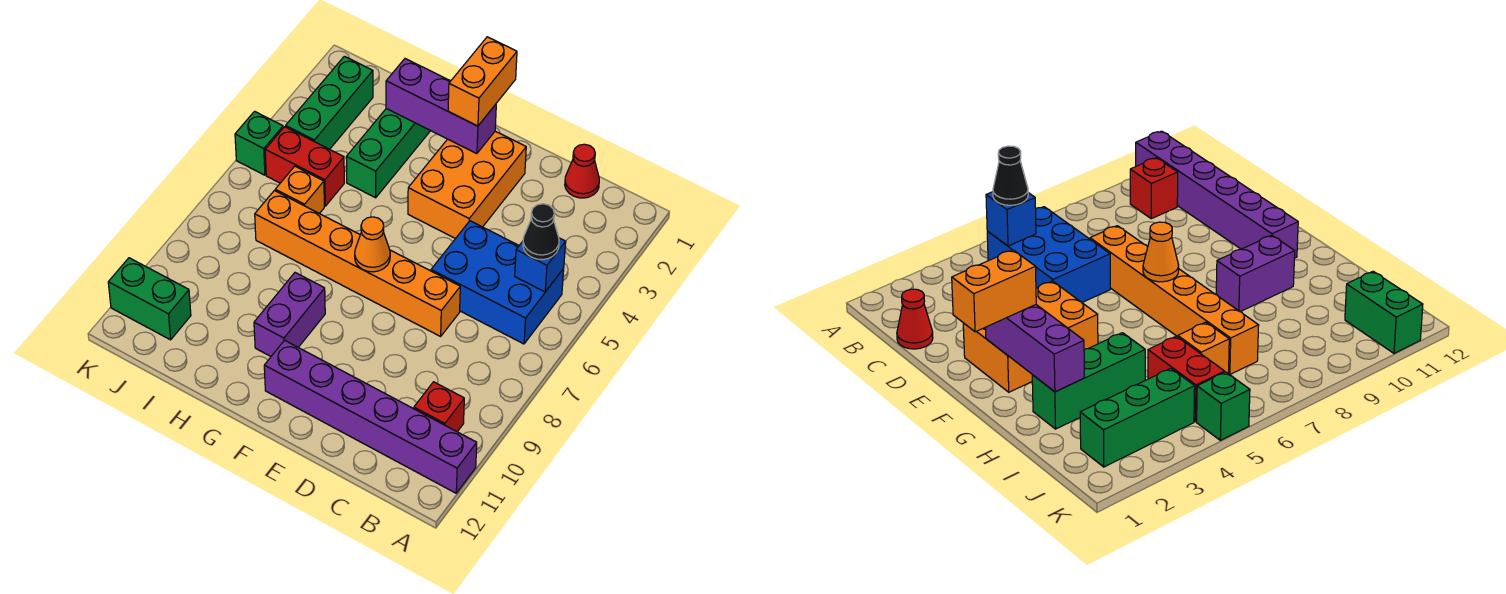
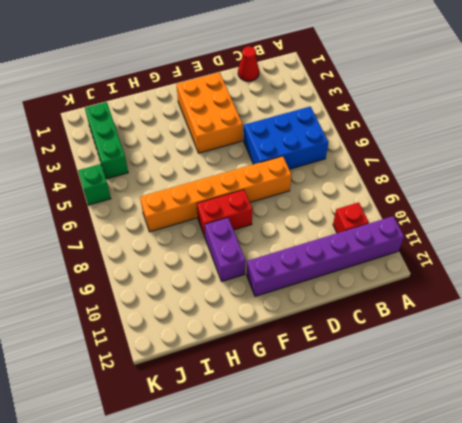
red 1x2 brick [197,190,253,237] -> red 1x2 brick moved to [265,127,344,206]
none -> green 1x3 brick [346,109,430,198]
none -> orange 1x1 brick [275,166,324,214]
none -> green 1x2 brick [108,258,191,340]

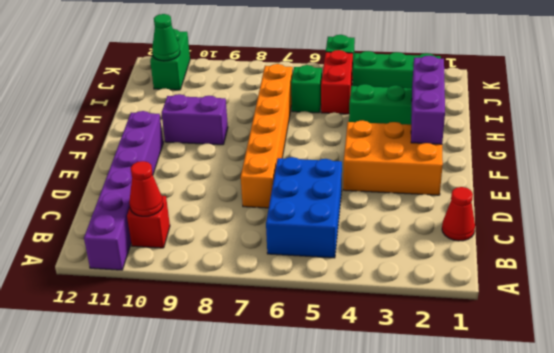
red 1x1 cone [129,161,163,216] -> none
green 1x1 brick [291,65,322,113] -> orange 1x1 brick [275,166,324,214]
green 1x1 cone [152,14,180,61] -> none
none -> blue 1x1 brick [515,238,566,292]
none -> orange 1x1 cone [355,217,390,272]
none -> black 1x1 cone [523,204,559,260]

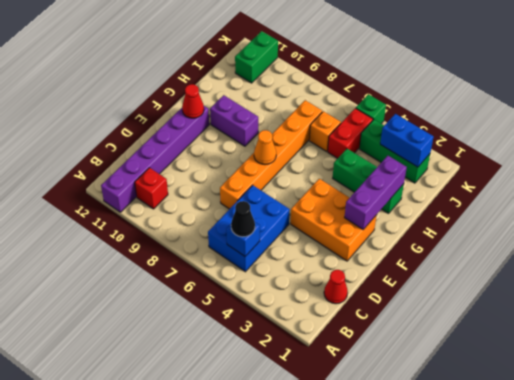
red 1x1 cone [182,84,204,118] -> none
blue 1x2 brick [380,114,434,167] -> none
none -> orange 1x2 brick [448,37,517,126]

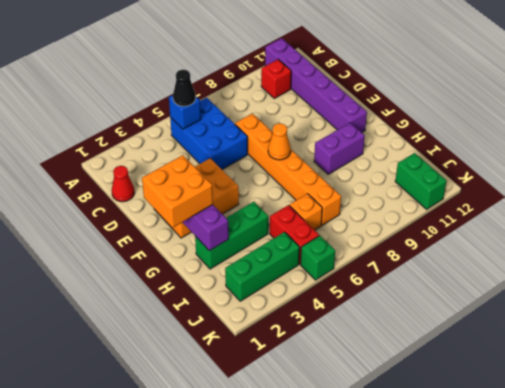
orange 2x2 brick [142,155,213,228] -> orange 1x2 brick [448,37,517,126]

